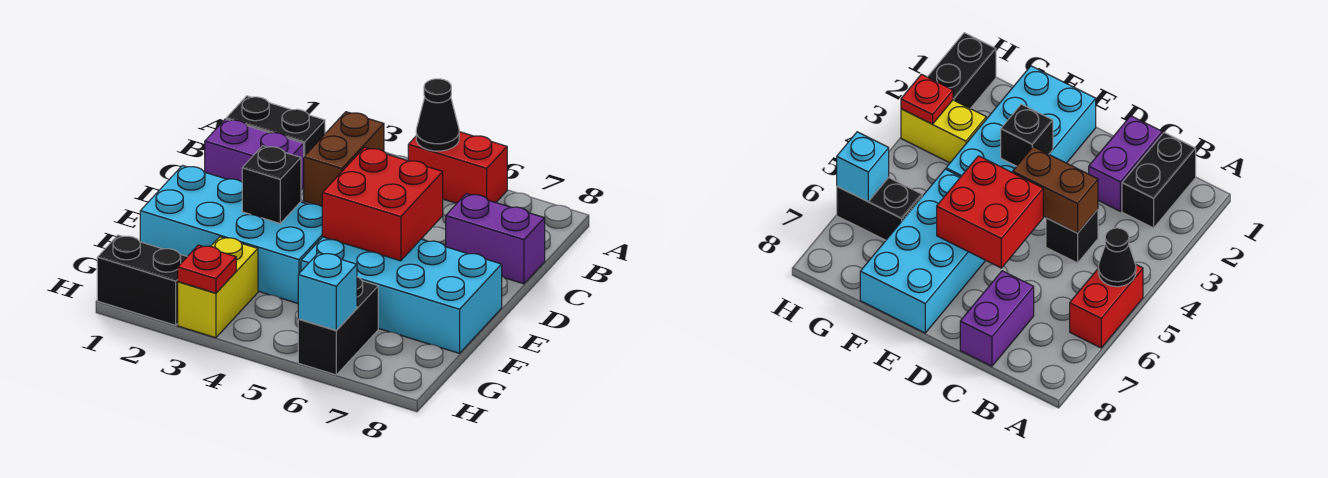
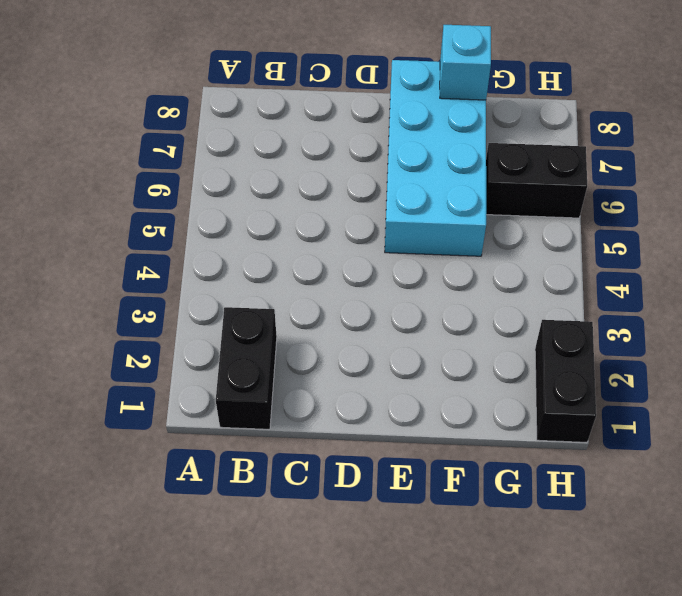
cyan 1x1 brick [440,25,491,100] -> cyan 1x1 brick moved to [298,253,357,330]
none -> red 1x2 brick [408,132,507,203]
none -> purple 1x2 brick [205,119,304,190]
none -> black 1x1 brick [1046,209,1098,263]

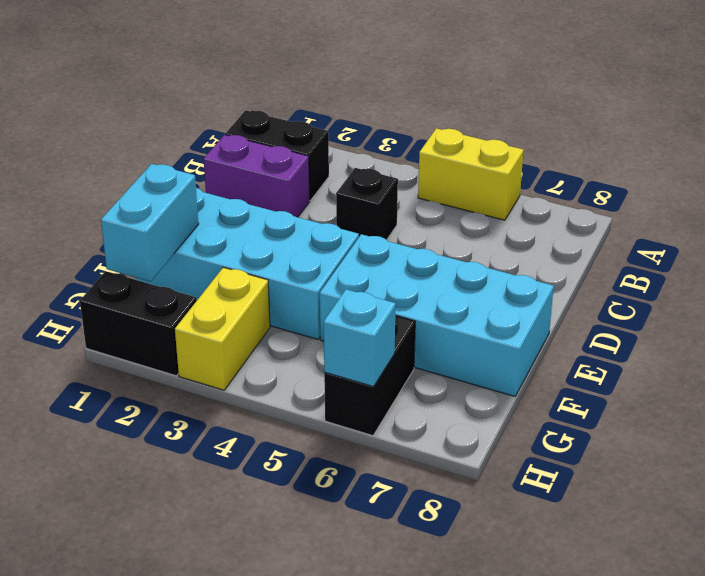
yellow 1x2 brick [418,128,523,220] -> red 1x2 brick [408,132,507,203]
cyan 1x2 brick [101,164,199,282] -> none
none -> purple 1x2 brick [446,194,545,284]
none -> black 1x1 cone [416,79,459,151]
none -> brown 1x2 brick [304,112,384,206]

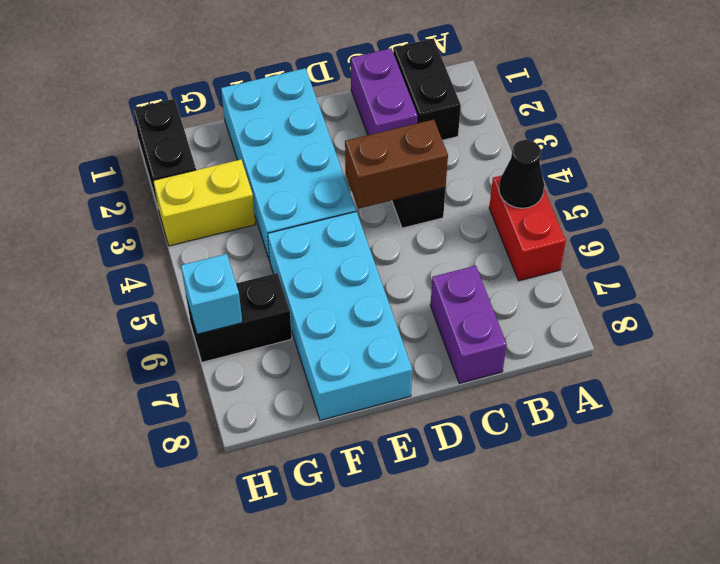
none -> red 2x2 brick [322,147,443,261]
none -> black 1x1 brick [242,146,301,223]
none -> red 1x1 plate [178,245,236,293]

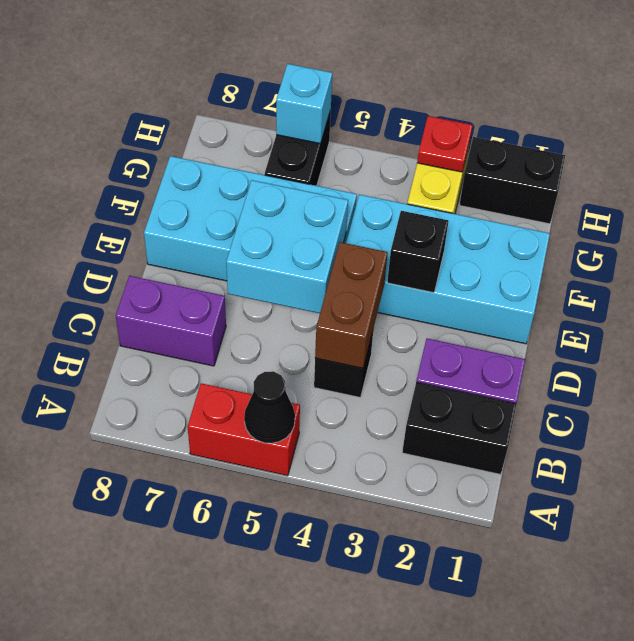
cyan 2x2 brick [226,180,348,313] -> red 2x2 brick [322,147,443,261]

